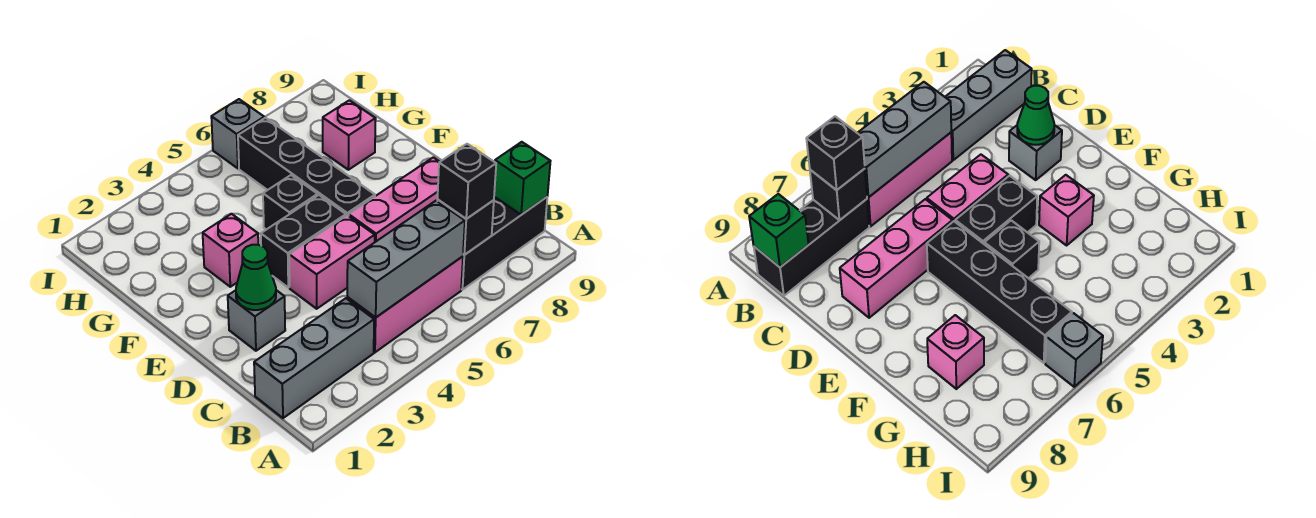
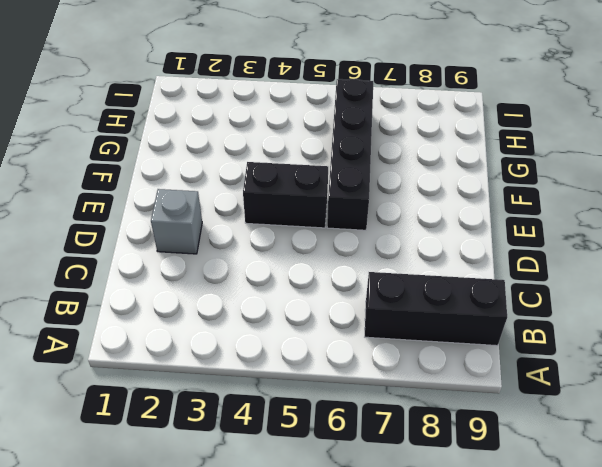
none -> grey 1x3 brick [254,298,374,418]
none -> pink 1x3 brick [347,256,463,352]
none -> pink 1x2 brick [289,215,375,309]

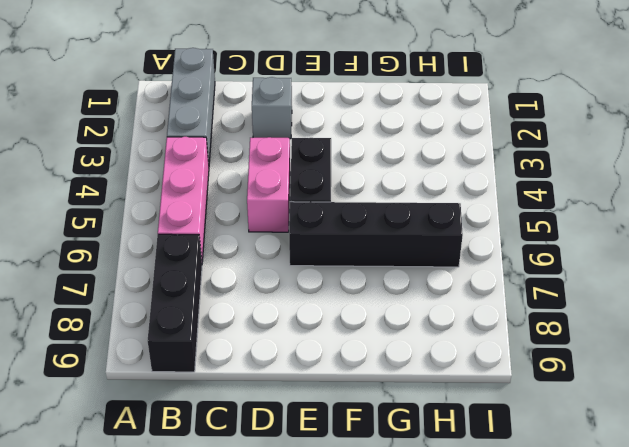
none -> pink 1x3 brick [349,157,439,242]
none -> pink 1x1 brick [203,214,258,287]
none -> black 1x1 brick [263,175,318,230]

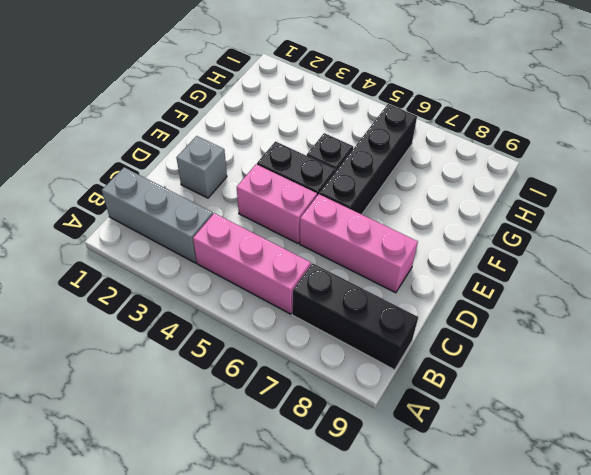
none -> pink 1x1 brick [203,214,258,287]
none -> pink 1x1 brick [323,100,376,170]
none -> grey 1x1 brick [211,99,264,168]

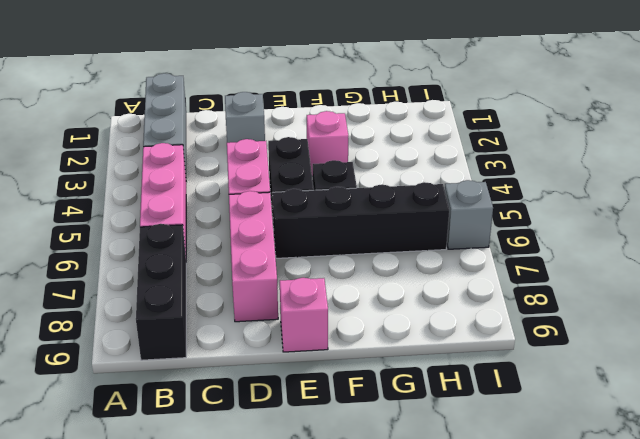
pink 1x1 brick [280,278,328,352] -> pink 1x1 brick moved to [323,100,376,170]
none -> grey 1x3 brick [347,201,465,318]
none -> black 1x1 brick [437,200,494,255]
none -> green 1x1 brick [494,142,550,215]

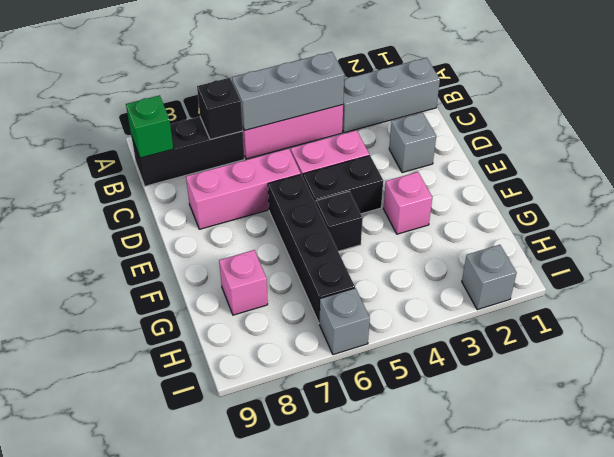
grey 1x1 brick [462,245,516,310] -> none
none -> green 1x1 cone [236,245,276,310]
none -> black 1x1 brick [438,144,496,219]

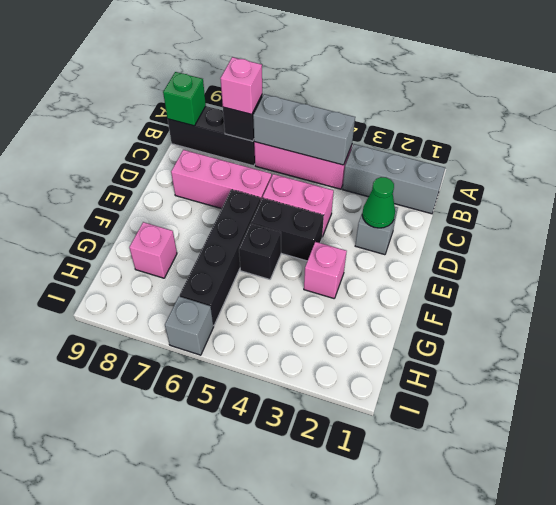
pink 1x1 brick [220,57,262,114] -> black 1x1 brick [438,144,496,219]

